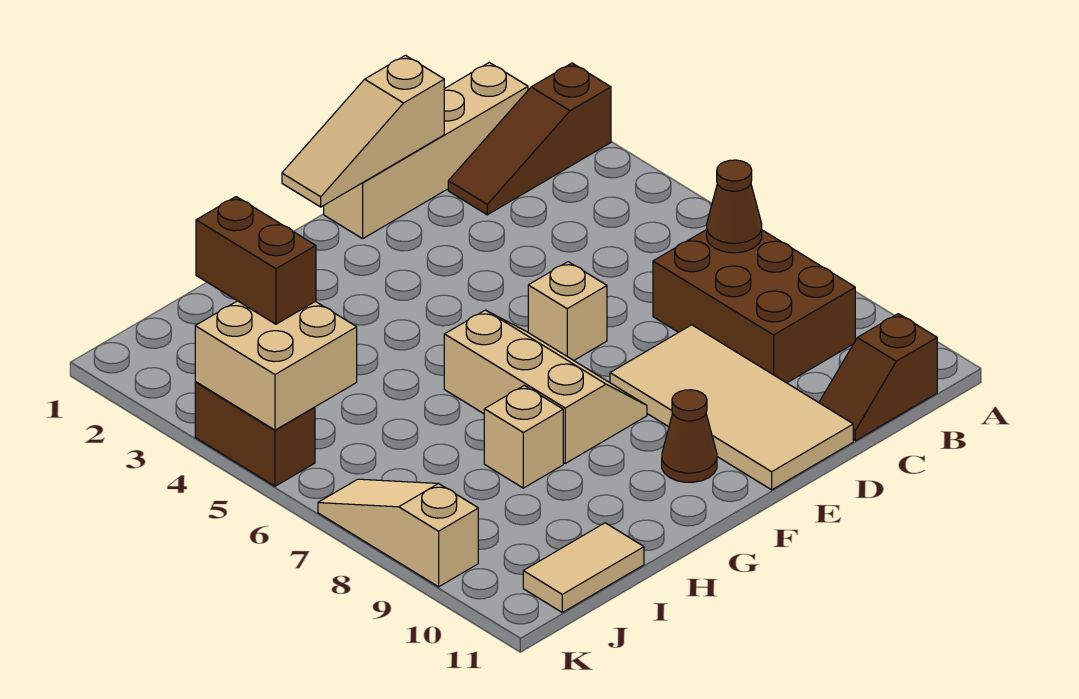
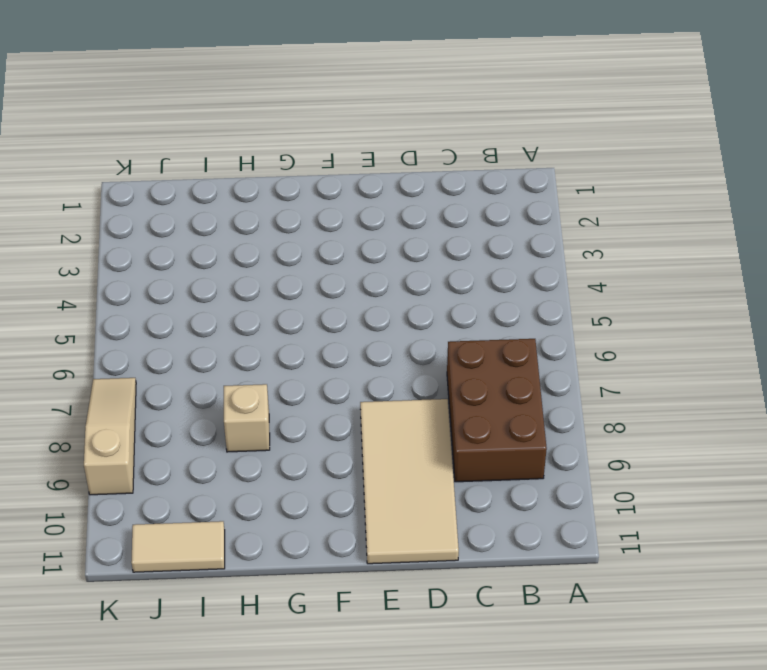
none -> brown 1x3 slope [448,63,611,215]
none -> tan 1x4 brick [324,63,528,239]
none -> brown 1x2 slope [819,314,937,441]

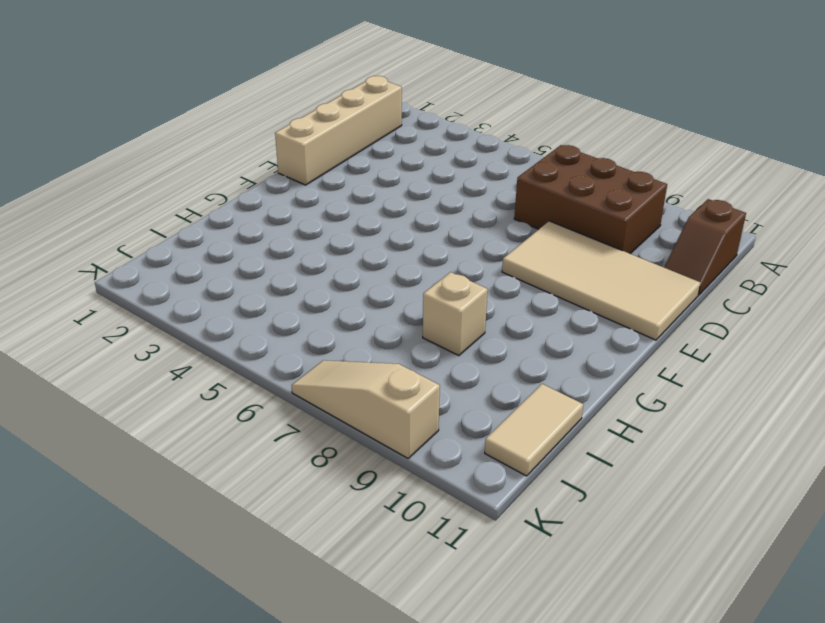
none -> brown 1x3 slope [448,63,611,215]
none -> tan 1x1 brick [528,262,607,360]
none -> tan 2x3 slope [444,310,647,463]

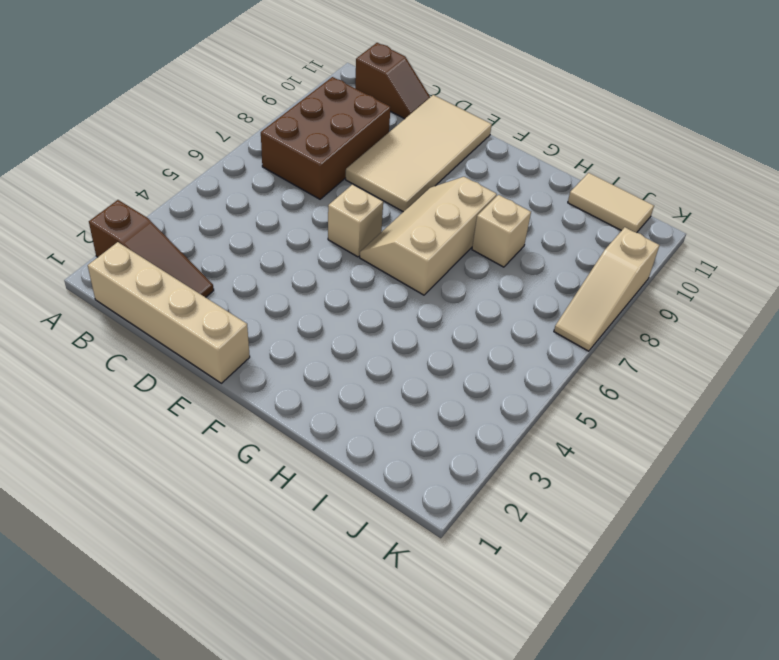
none -> brown 1x1 cone [662,390,717,482]
none -> brown 1x2 brick [195,382,315,486]
none -> brown 1x1 cone [707,160,762,253]

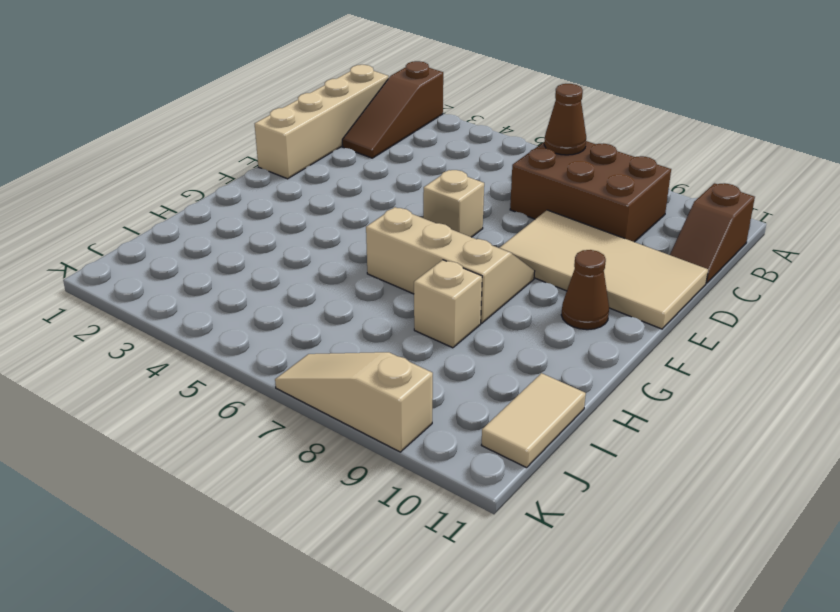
none -> brown 1x2 brick [195,382,315,486]
none -> tan 1x3 slope [282,55,444,207]
none -> tan 2x2 brick [195,301,357,430]

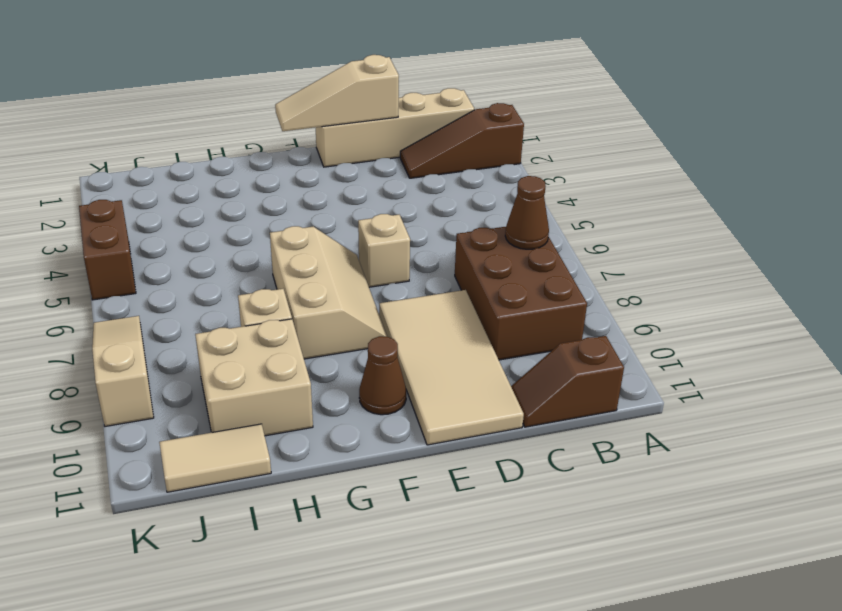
tan 2x2 brick [195,319,313,436] -> tan 2x2 brick moved to [195,301,357,430]
none -> brown 1x2 brick [196,197,316,324]

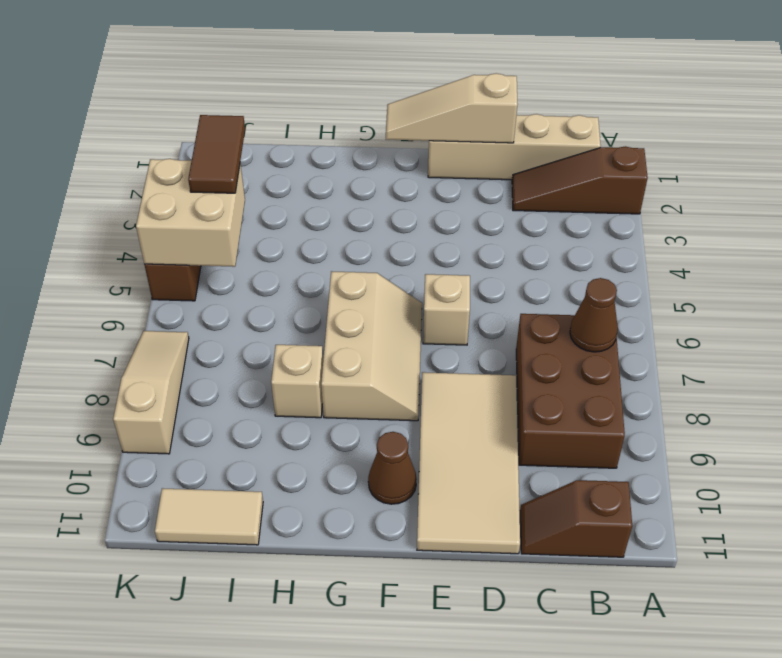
brown 1x2 tile [188,115,245,193] -> brown 1x2 brick [196,197,316,324]

